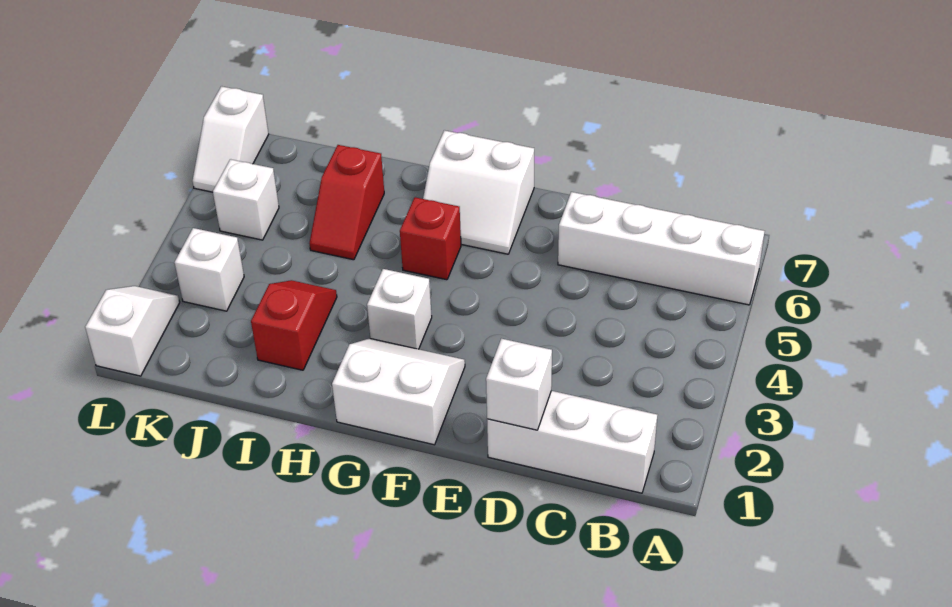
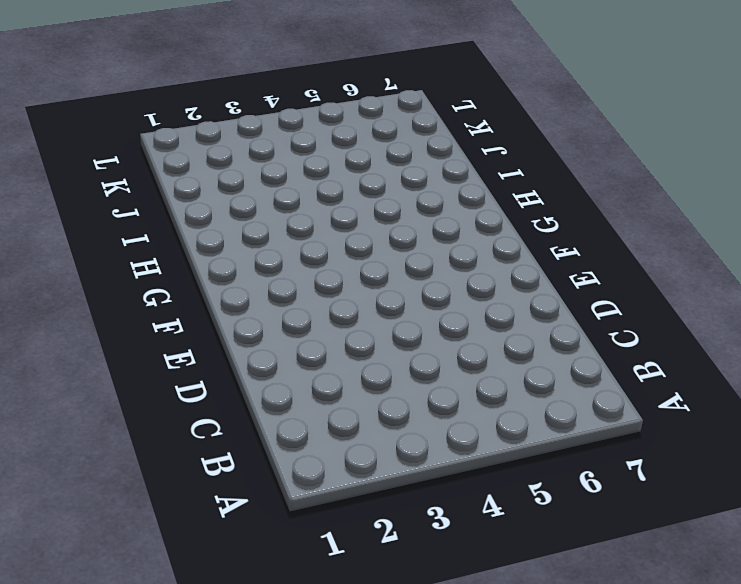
none -> white 1x4 brick [558,192,765,305]
none -> white 1x3 brick [487,391,657,493]
none -> white 2x2 slope [332,338,465,445]

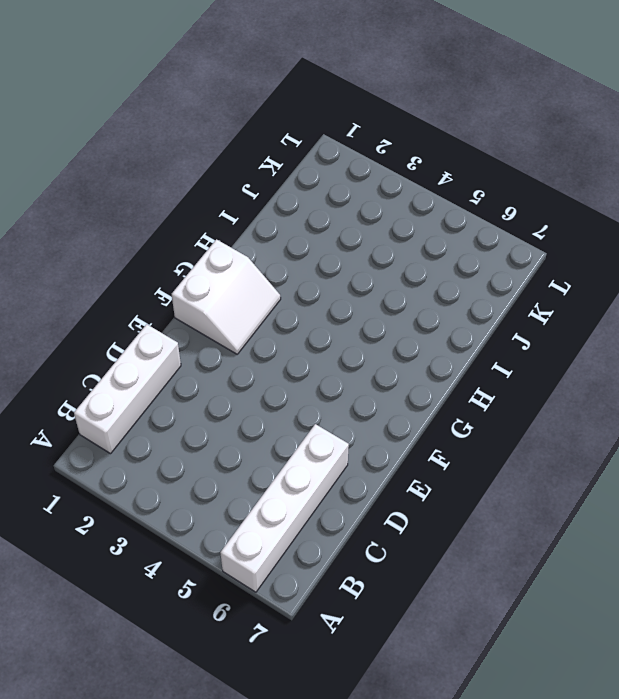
none -> white 2x2 slope [423,130,534,254]
none -> white 1x1 brick [367,269,432,349]
none -> red 1x1 brick [400,197,461,280]

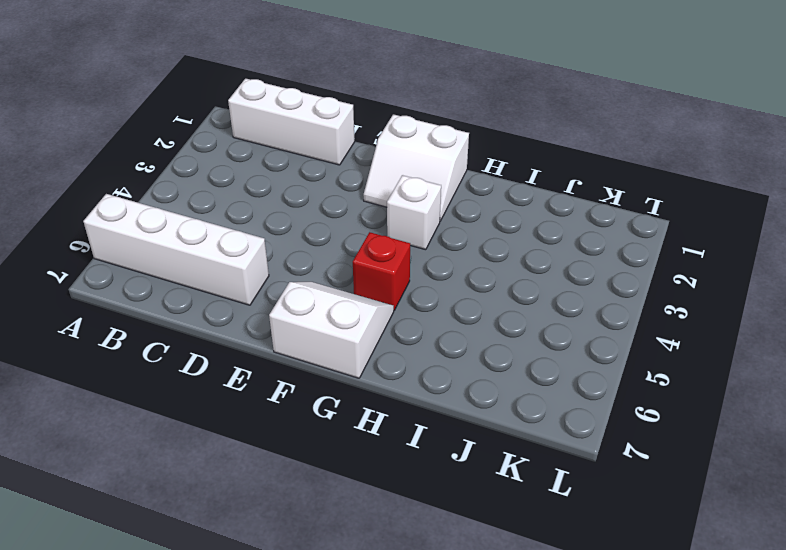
none -> red 1x2 slope [251,280,337,370]
none -> red 1x2 slope [310,145,384,260]
none -> white 1x1 brick [174,228,244,311]

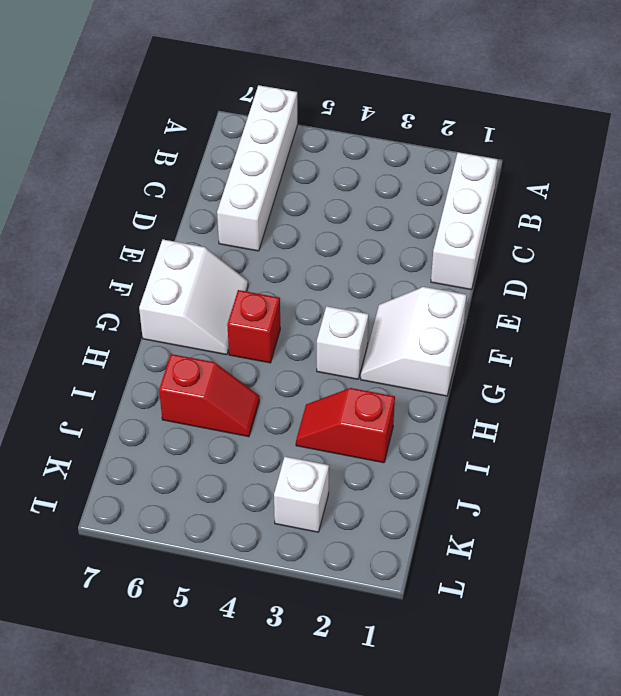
none -> white 1x1 brick [213,159,279,240]
none -> white 1x2 slope [85,286,180,376]
none -> white 1x2 slope [192,86,269,192]

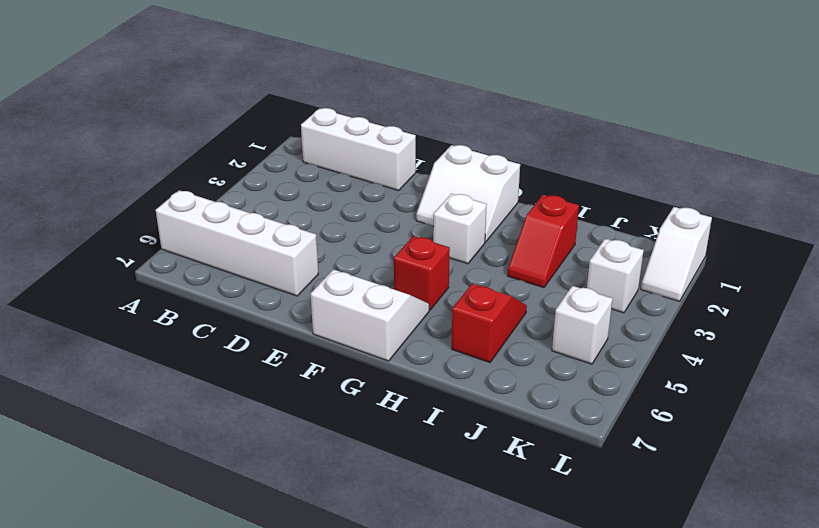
none -> white 1x2 slope [192,86,269,192]
none -> white 1x1 brick [486,339,552,430]

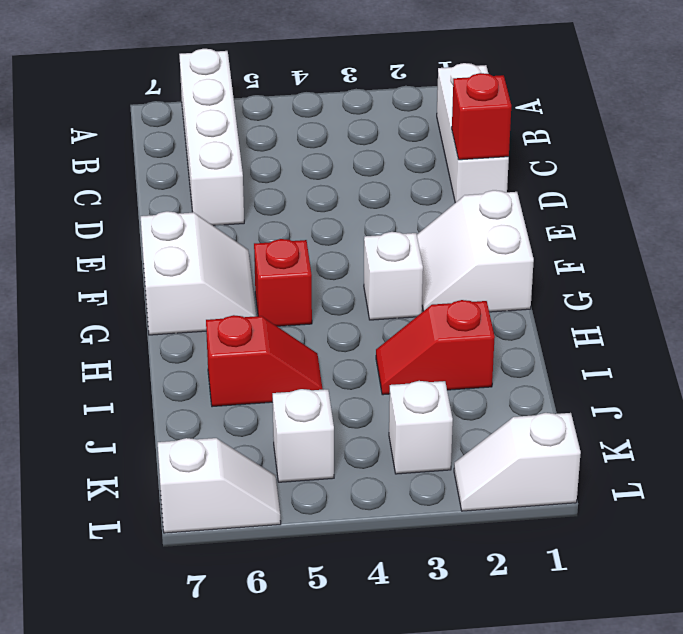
red 1x1 brick [452,73,511,160] -> white 1x1 brick [486,339,552,430]

